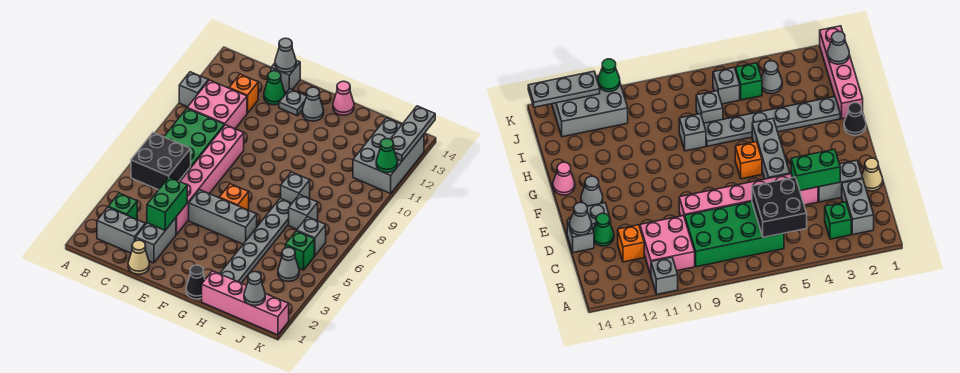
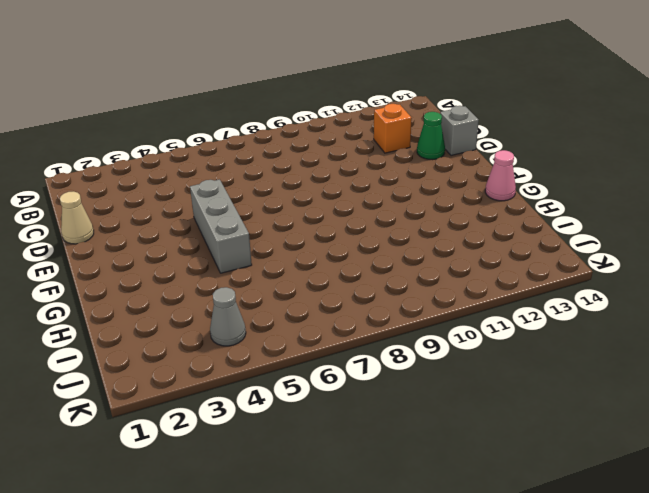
none -> grey 1x1 brick [179,72,208,107]
none -> grey 1x2 brick [97,207,145,253]
none -> green 1x1 brick [108,193,137,219]
none -> green 2x4 brick [164,109,224,181]

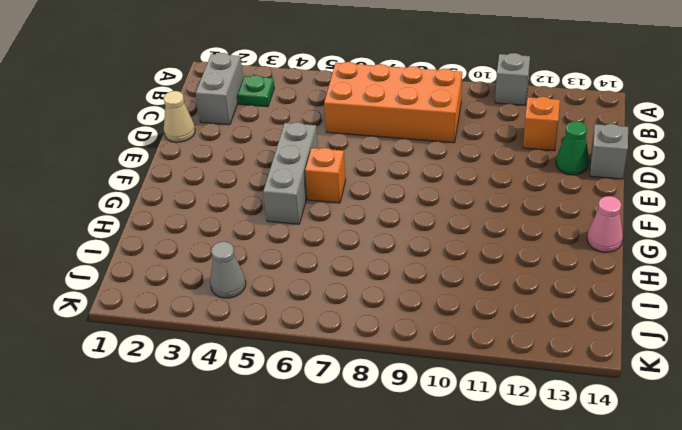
green 1x1 plate [238,75,274,107] -> green 1x1 brick [108,193,137,219]
orange 2x4 brick [324,62,462,143] -> green 2x4 brick [164,109,224,181]
none -> pink 2x2 brick [187,80,247,129]
none -> grey 1x2 brick [136,218,176,263]
none -> pink 1x6 brick [176,125,244,235]
none -> grey 1x1 plate [279,89,307,116]

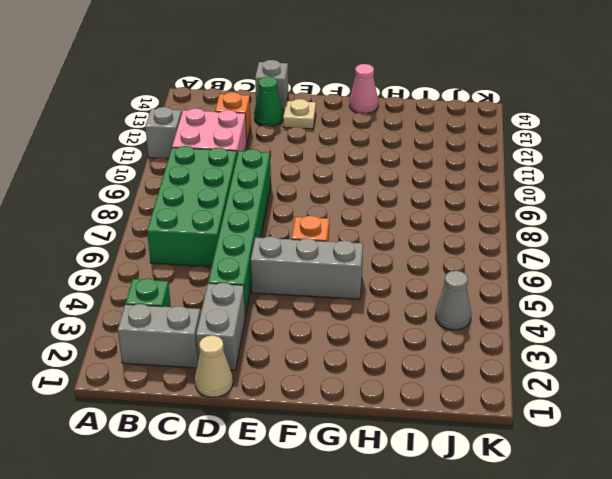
green 1x6 brick [208,149,271,317] -> pink 1x6 brick [176,125,244,235]
tan 1x1 plate [283,99,316,129] -> grey 1x1 plate [279,89,307,116]
none -> grey 1x1 cone [302,87,324,121]
none -> black 1x1 cone [186,265,205,299]
none -> pink 1x4 brick [202,271,289,335]
none -> grey 1x6 plate [220,198,292,283]

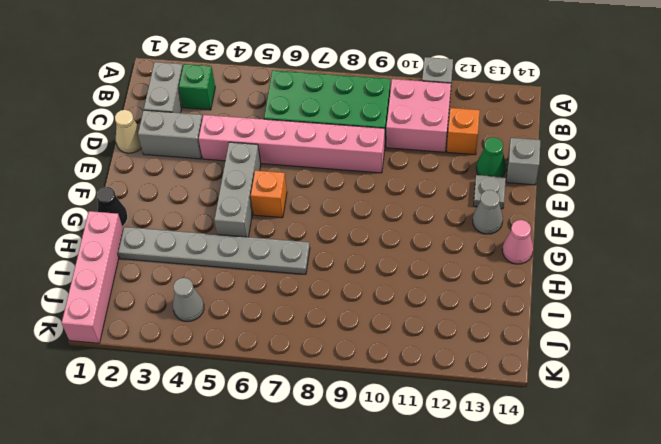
none -> grey 1x1 brick [281,172,310,203]
none -> grey 1x1 brick [289,194,318,229]
none -> green 1x1 brick [285,231,314,270]
none -> grey 1x1 brick [297,217,326,256]

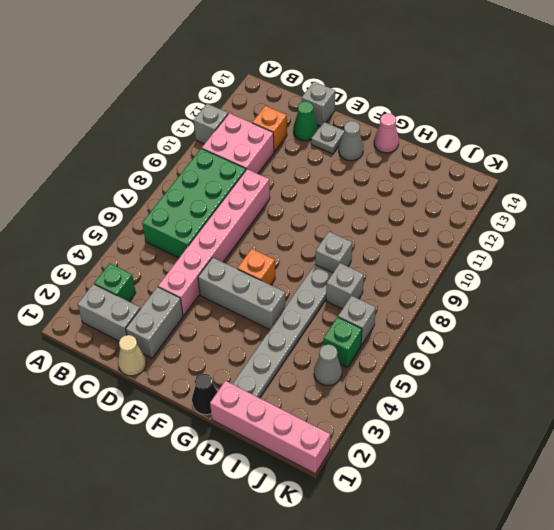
none -> grey 2x3 brick [353,118,424,193]
none -> black 2x2 brick [131,133,191,190]
none -> green 1x2 brick [147,177,187,230]
none -> grey 1x1 cone [275,38,296,72]

